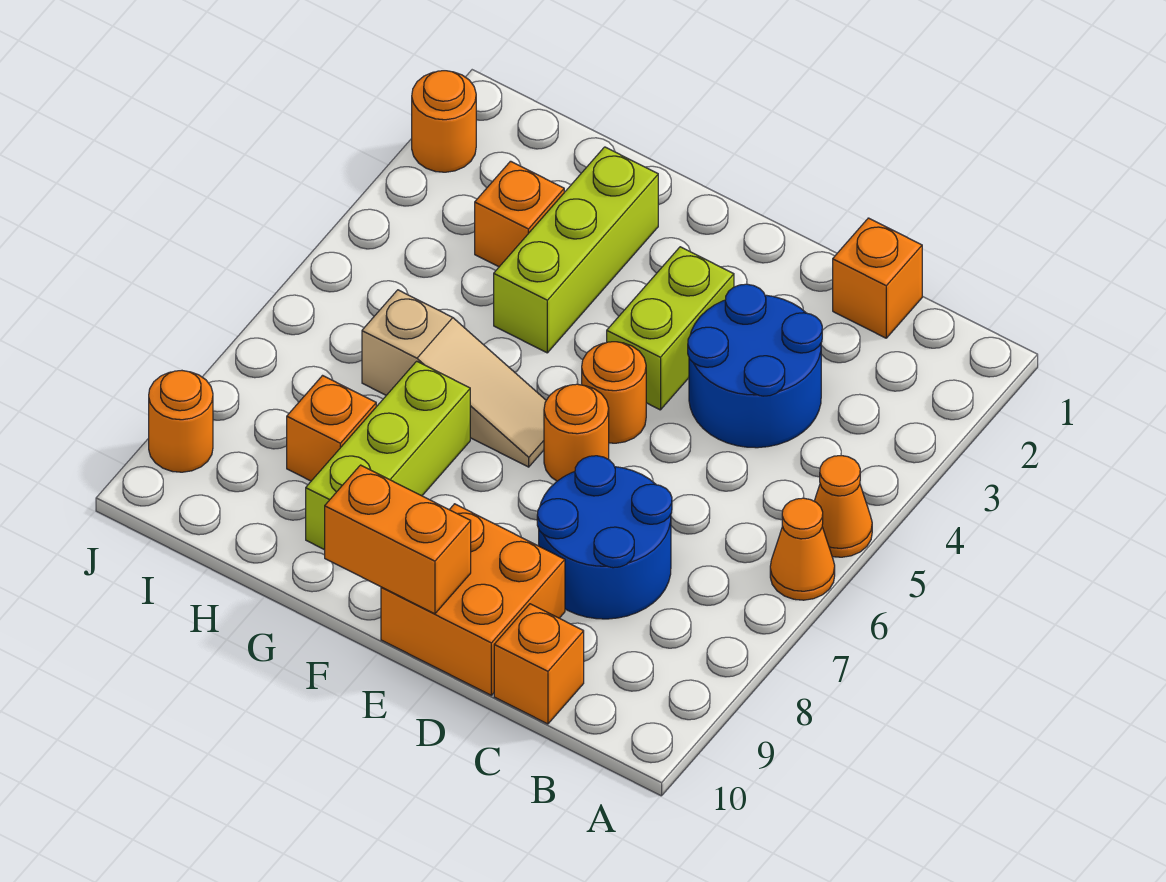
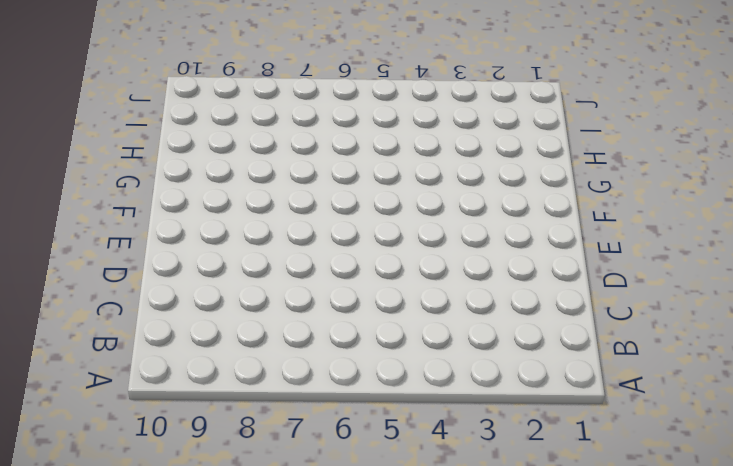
none -> orange 1x1 cone [814,456,872,557]
none -> orange 1x1 cone [770,498,835,600]
none -> orange 1x1 brick [833,218,922,338]

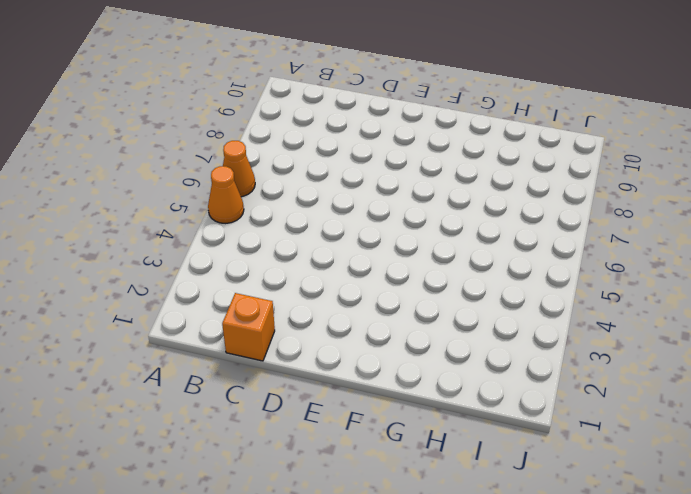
none -> blue 2x2 round brick [688,284,822,448]
none -> blue 2x2 round brick [537,456,672,619]
none -> orange 1x1 brick [494,604,584,724]

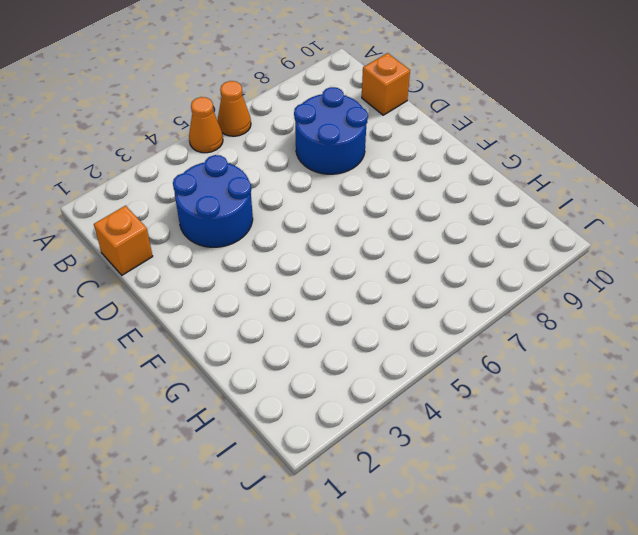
none -> orange 2x2 brick [381,504,565,695]
none -> lime 1x2 brick [607,247,734,410]
none -> orange 1x1 round brick [582,342,646,443]

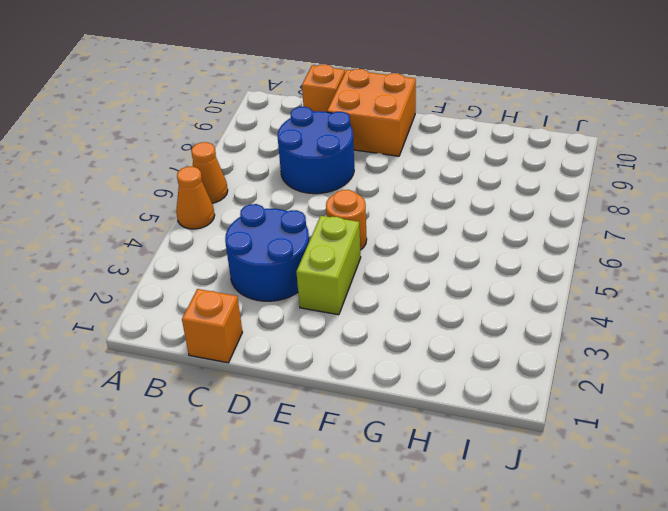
none -> orange 1x1 round brick [544,384,609,481]
none -> tan 1x3 slope [362,290,546,467]
none -> lime 1x3 brick [494,147,658,353]

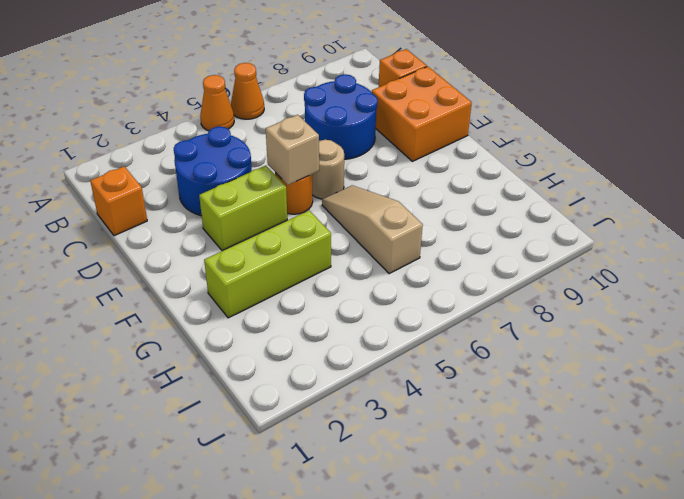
tan 1x1 brick [266,115,319,185] -> none
tan 1x1 round brick [312,140,344,199] -> orange 1x1 round brick [544,384,609,481]
none -> lime 1x3 brick [306,361,470,550]
none -> orange 1x1 brick [475,161,564,267]
none -> orange 1x1 brick [287,376,376,481]

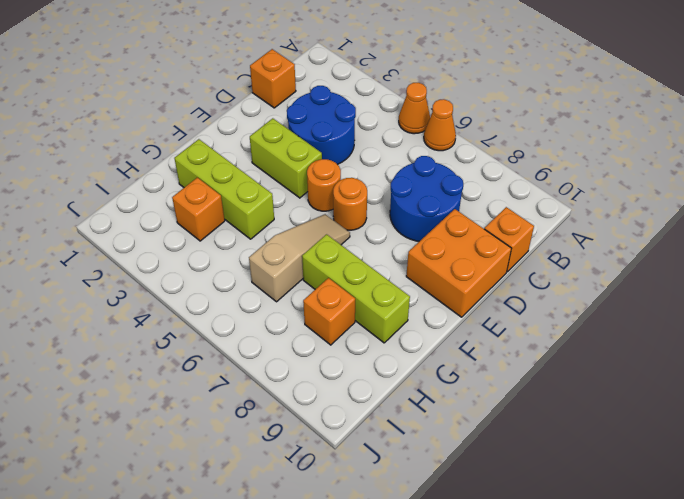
none -> orange 1x1 round brick [412,71,476,172]
none -> orange 1x1 round brick [149,371,213,472]
none -> orange 1x2 brick [325,465,471,614]

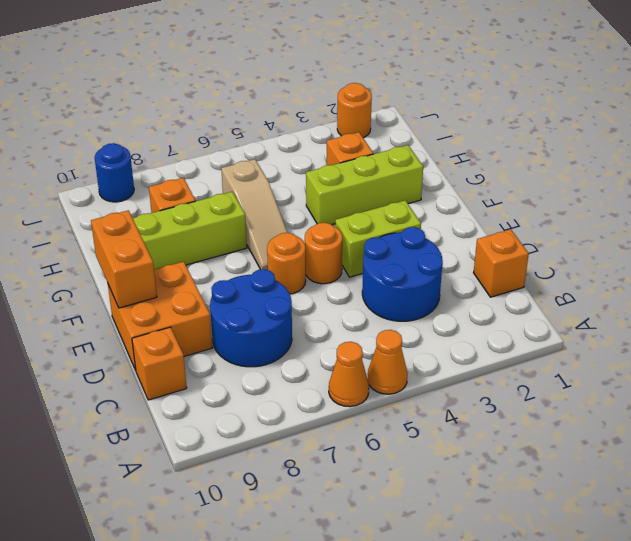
blue 1x1 round brick [95,143,134,202] -> orange 1x1 round brick [149,371,213,472]

